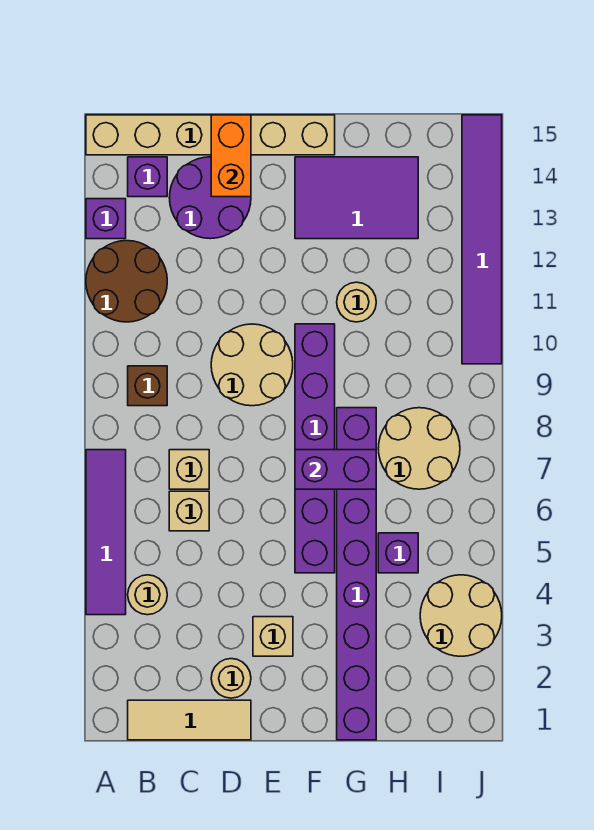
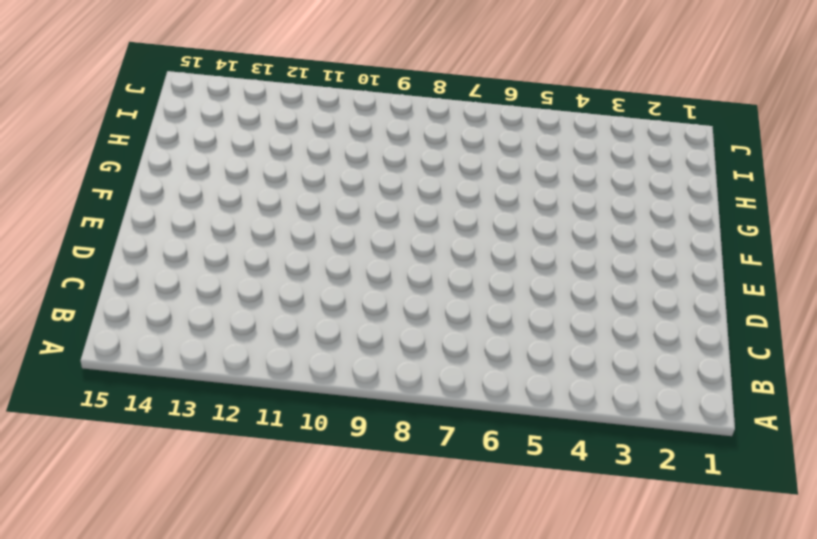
none -> purple 1x4 tile [86,450,126,615]
none -> brown 2x2 round brick [86,241,167,322]
none -> purple 1x1 brick [86,199,126,239]

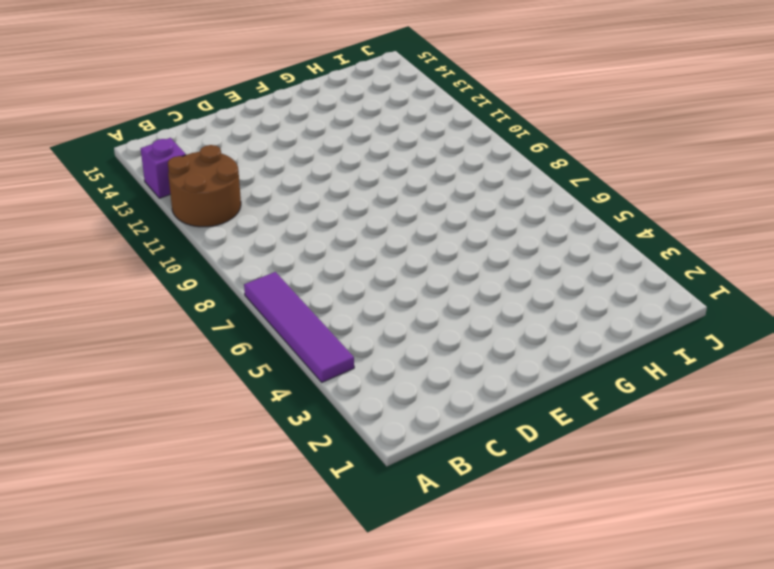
none -> tan 1x6 brick [86,115,335,155]
none -> tan 1x3 tile [128,700,251,740]
none -> tan 1x1 round brick [128,575,167,615]

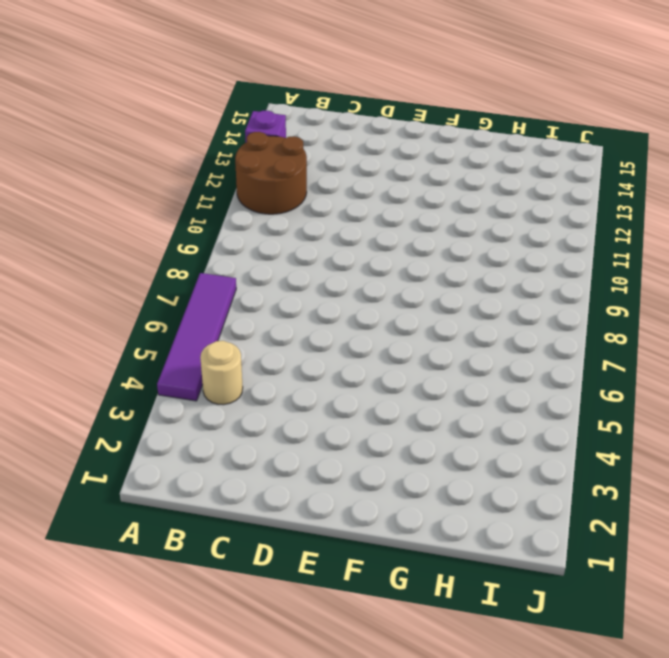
none -> tan 1x6 brick [86,115,335,155]
none -> tan 1x3 tile [128,700,251,740]
none -> brown 1x1 brick [128,366,167,406]

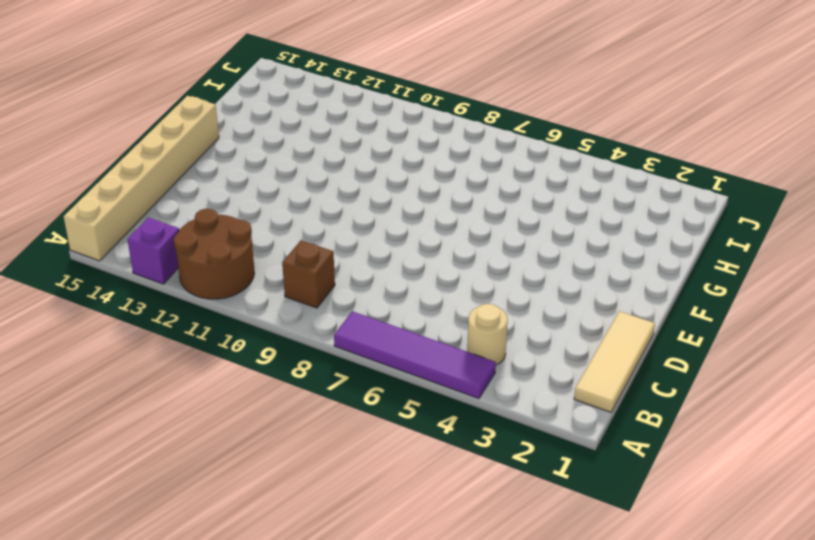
none -> purple 1x1 brick [128,157,167,197]
none -> tan 1x1 brick [169,491,209,531]
none -> tan 1x1 brick [169,450,209,489]

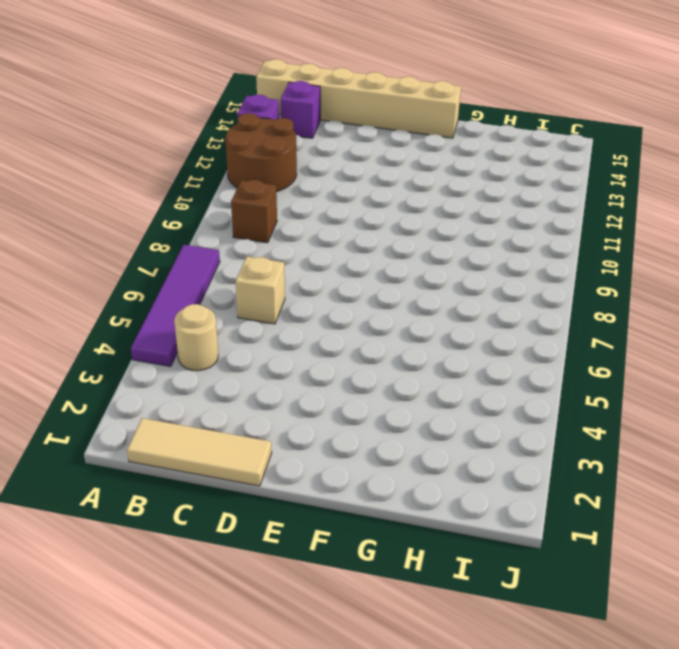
none -> tan 1x1 brick [169,450,209,489]
none -> purple 2x2 round brick [169,157,251,239]
none -> tan 1x1 round brick [211,659,251,698]

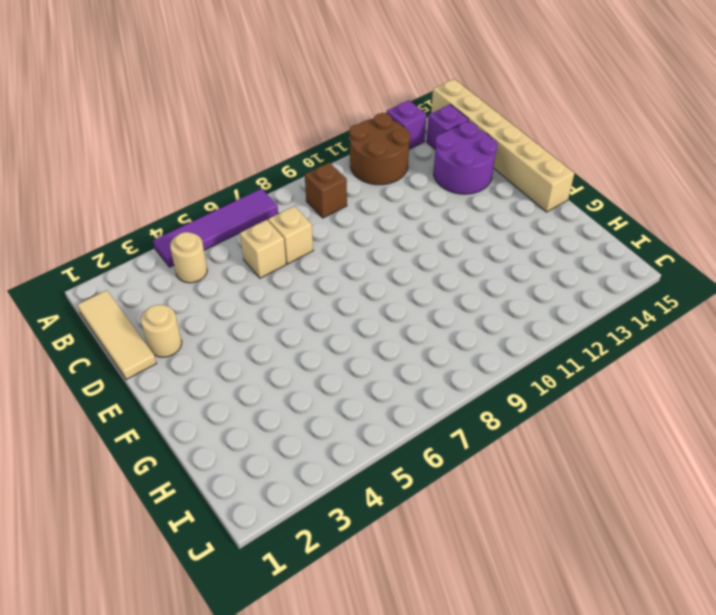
none -> tan 2x2 round brick [211,324,293,406]
none -> tan 1x1 brick [253,617,293,656]
none -> purple 1x6 brick [295,324,335,573]

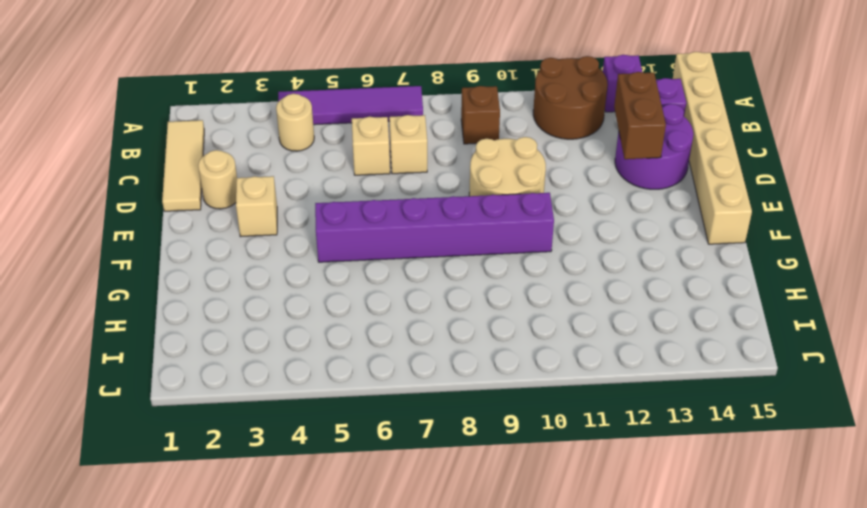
brown 1x2 brick [614,72,666,159] -> none
none -> purple 2x3 tile [295,157,418,239]
none -> purple 1x8 brick [337,408,376,740]
none -> tan 1x1 round brick [337,282,376,322]

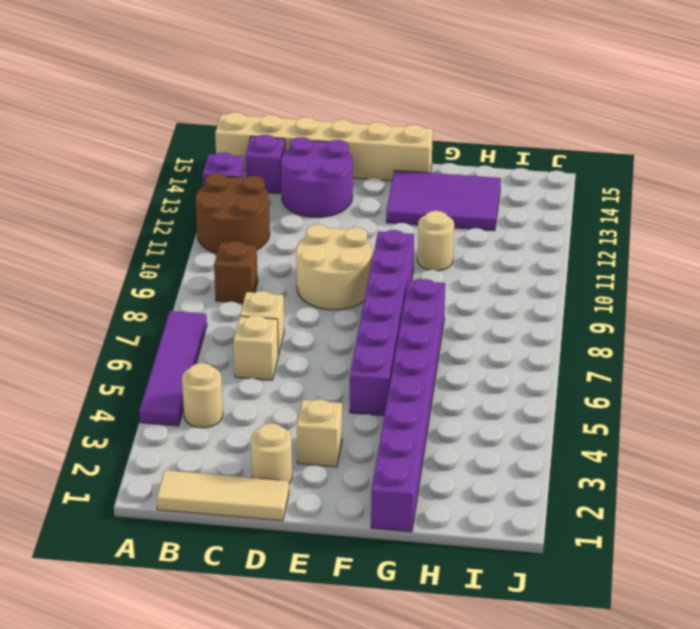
none -> purple 1x1 brick [378,533,418,573]
none -> tan 2x2 round brick [378,408,460,489]
none -> tan 2x2 round brick [420,575,502,656]

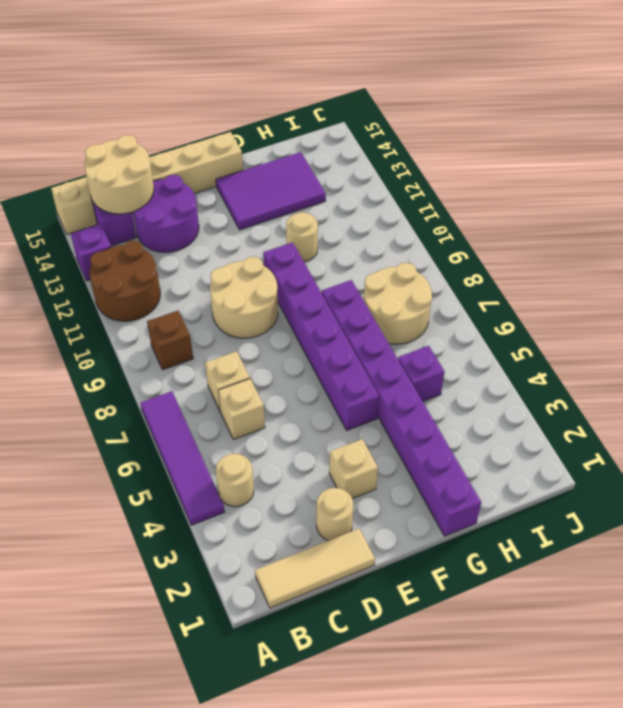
tan 2x2 round brick [84,135,154,214] -> tan 2x2 round brick moved to [420,575,502,656]
none -> purple 1x6 tile [462,115,502,364]
none -> orange 1x2 brick [211,115,251,197]
none -> purple 1x2 brick [295,450,376,489]

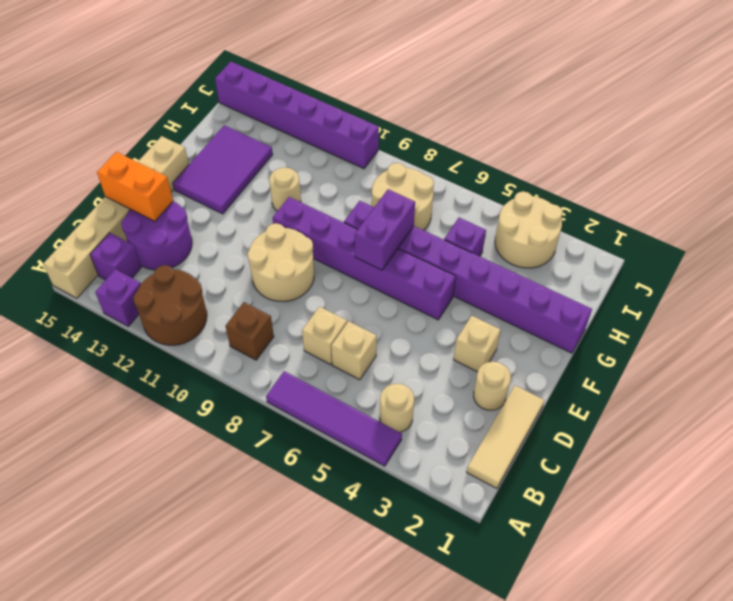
purple 1x6 brick [215,62,379,169] -> purple 1x6 tile [462,115,502,364]

